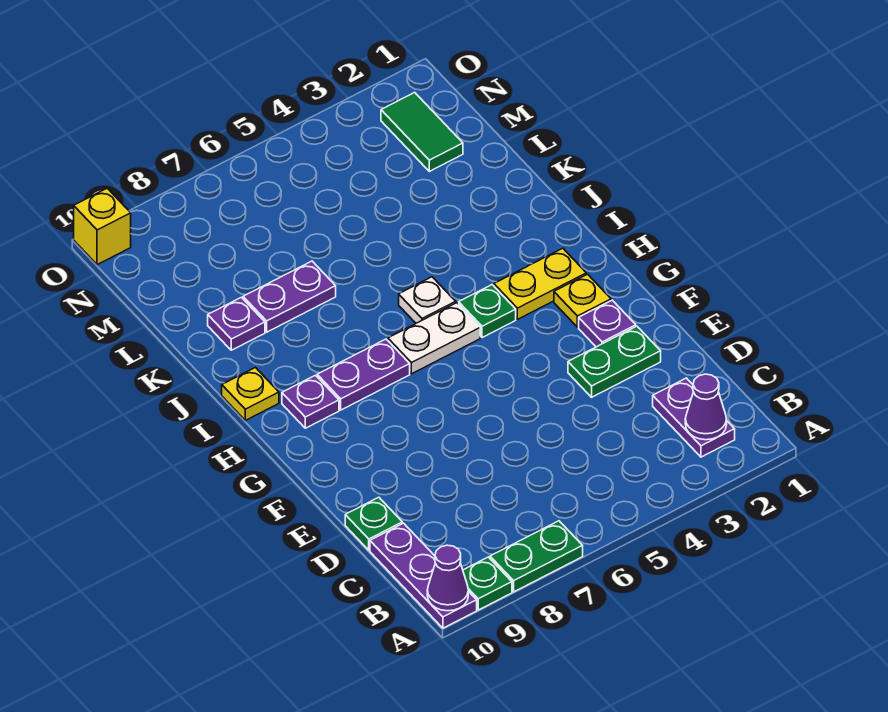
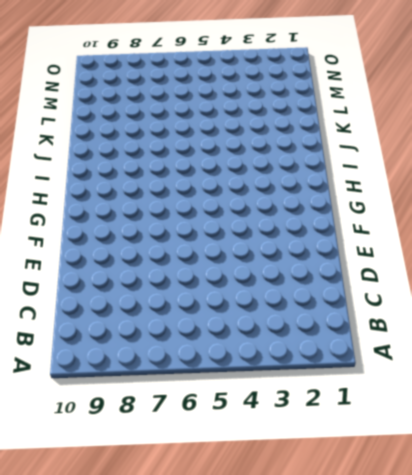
none -> green 1x2 plate [490,521,583,592]
none -> green 1x1 plate [463,557,512,610]
none -> purple 1x3 plate [370,523,477,628]

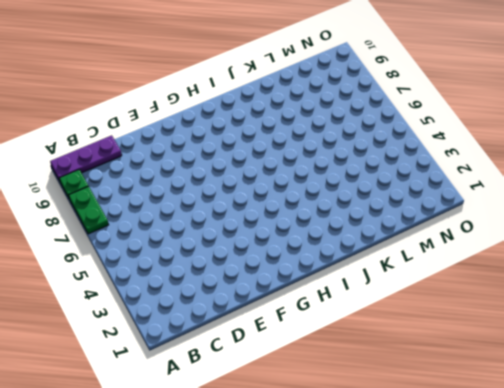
none -> purple 1x2 plate [653,378,735,457]
none -> green 1x1 plate [345,497,402,550]
none -> green 1x2 plate [568,326,661,397]

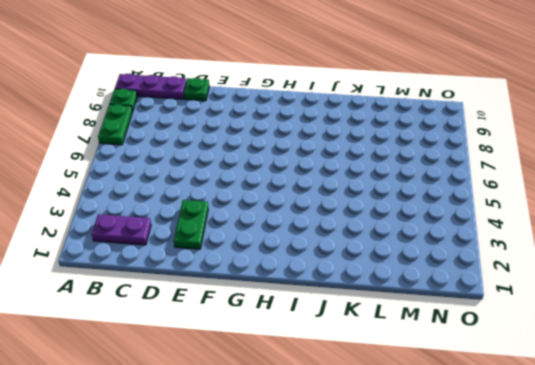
none -> purple 1x1 plate [579,300,636,347]
none -> yellow 1x1 plate [554,274,611,327]
none -> yellow 1x2 plate [494,248,586,319]

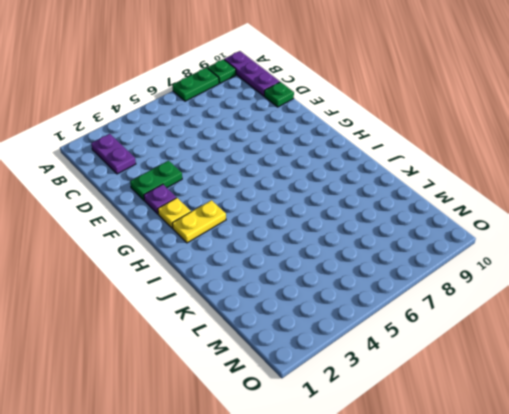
none -> green 1x1 plate [459,285,516,338]
none -> white 1x2 plate [388,303,480,374]
none -> purple 1x2 plate [317,339,410,410]

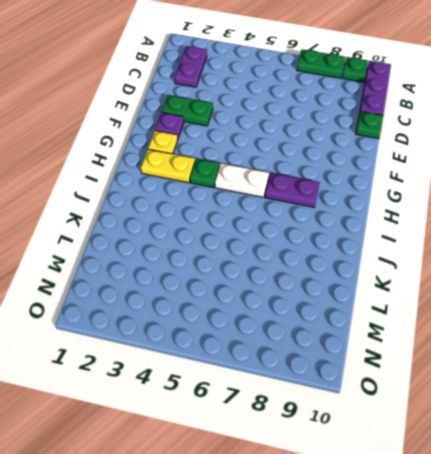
none -> purple 1x1 plate [282,375,339,428]
none -> white 1x1 plate [399,277,456,323]
none -> yellow 1x1 plate [222,367,279,420]

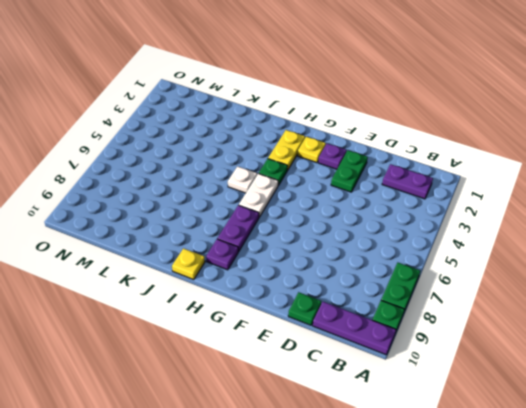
none -> purple 1x2 plate [243,261,336,332]
none -> purple 1x1 plate [208,297,265,350]
none -> green 1x2 tile [381,92,463,171]

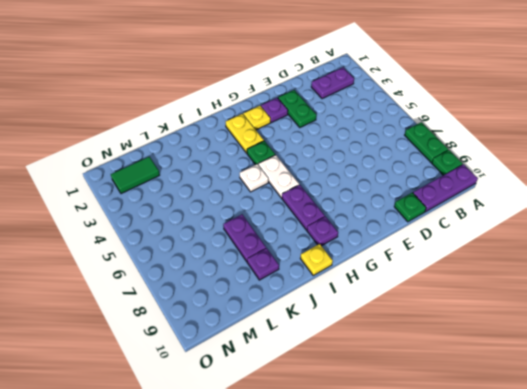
none -> yellow 1x1 brick [74,188,131,265]
none -> purple 1x1 cone [427,545,468,611]
none -> purple 1x1 cone [685,374,727,440]

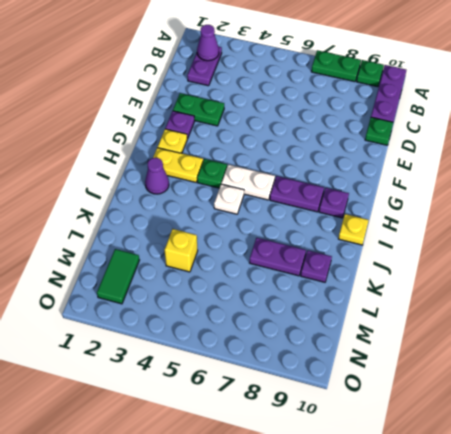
purple 1x1 cone [145,158,169,194] -> purple 1x1 cone moved to [427,545,468,611]
yellow 1x1 brick [164,229,198,272] -> yellow 1x1 brick moved to [74,188,131,265]

